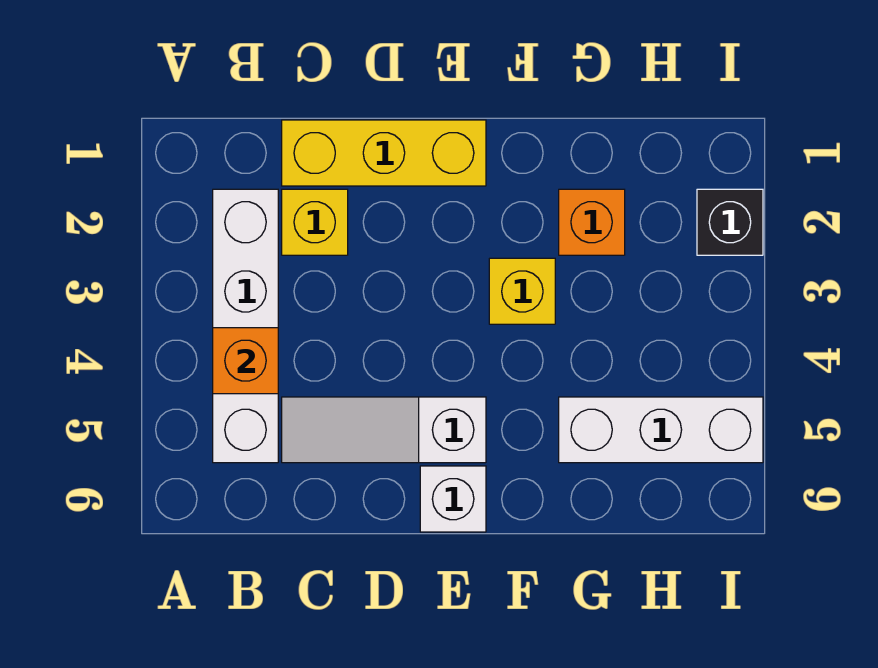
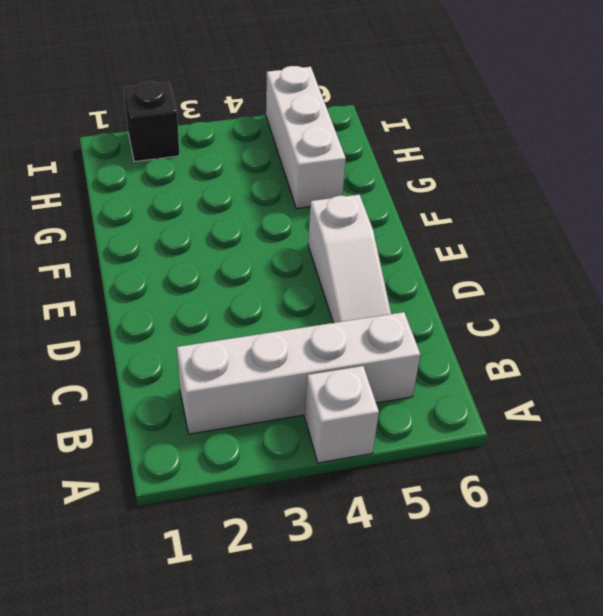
white 1x1 brick [305,366,379,463] -> white 1x1 brick moved to [420,466,486,532]
none -> yellow 1x3 brick [282,120,486,186]
none -> yellow 1x1 brick [282,189,348,255]

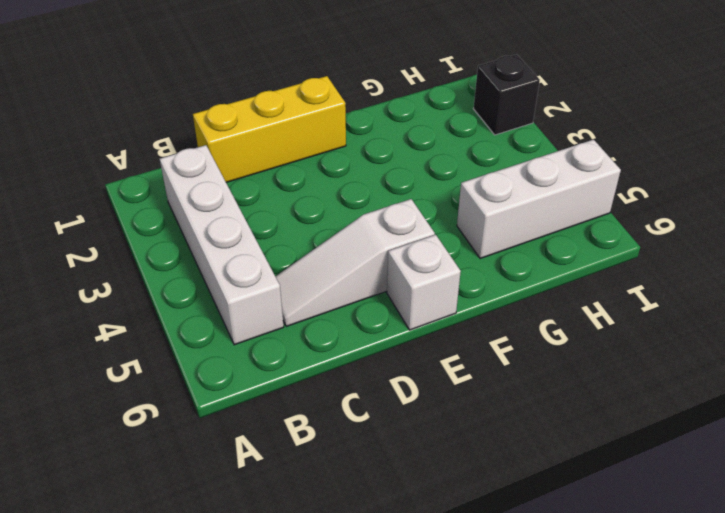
none -> yellow 1x1 brick [282,189,348,255]
none -> yellow 1x1 brick [489,258,555,324]

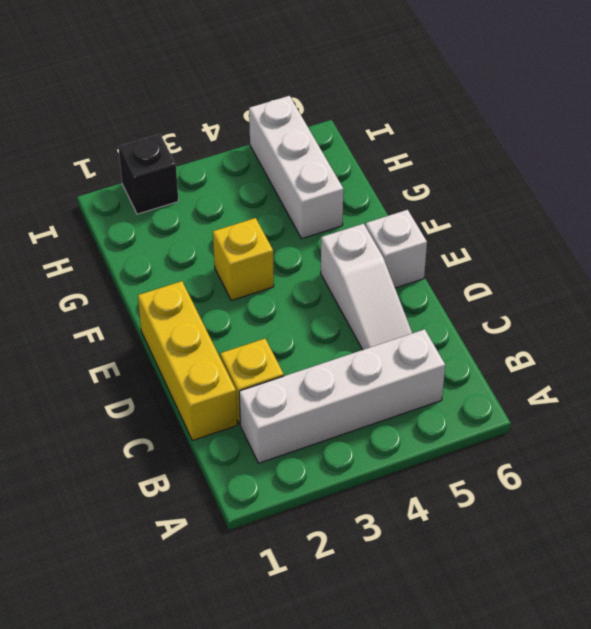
none -> orange 1x1 brick [559,189,625,255]
none -> orange 1x1 brick [213,328,278,394]

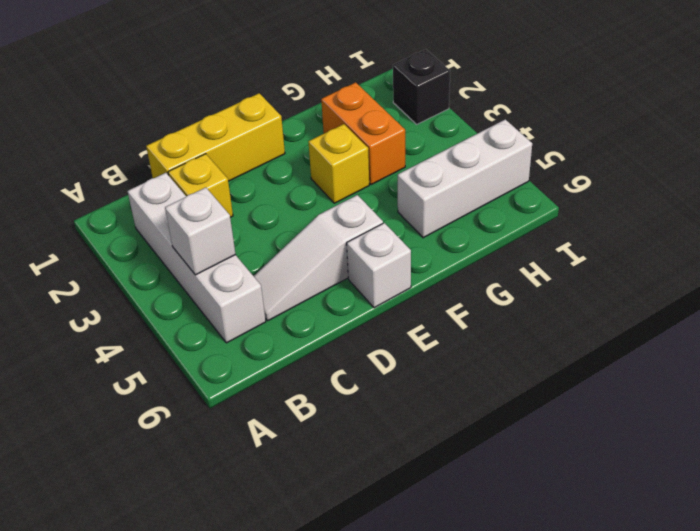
white 1x1 brick [165,187,236,275] -> orange 1x1 brick [213,328,278,394]
orange 1x2 brick [321,82,405,185] -> orange 1x1 brick [559,189,625,255]

